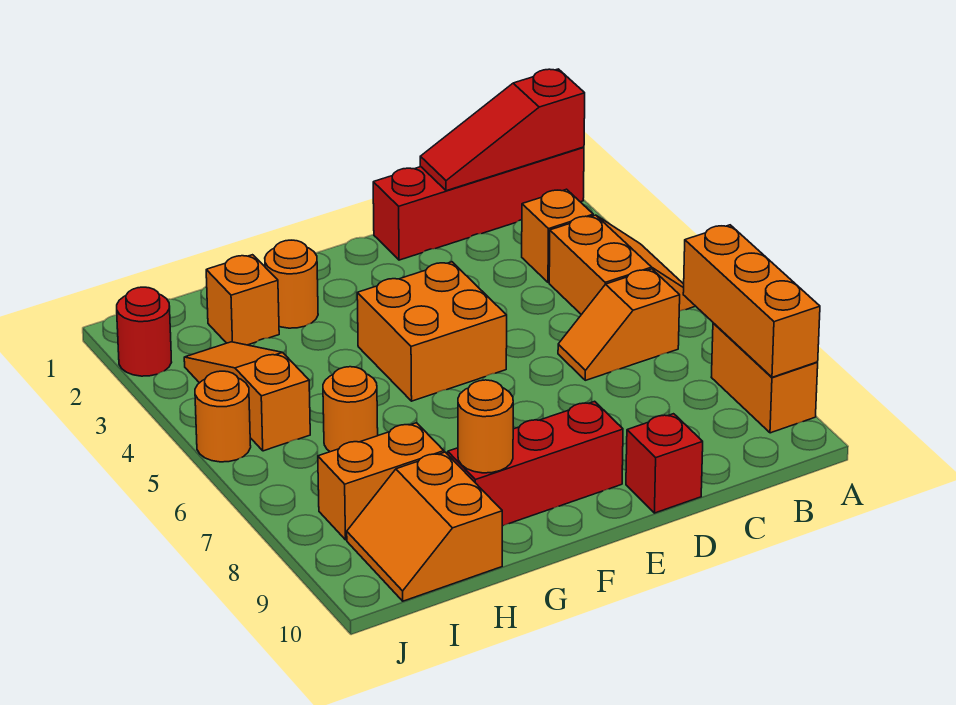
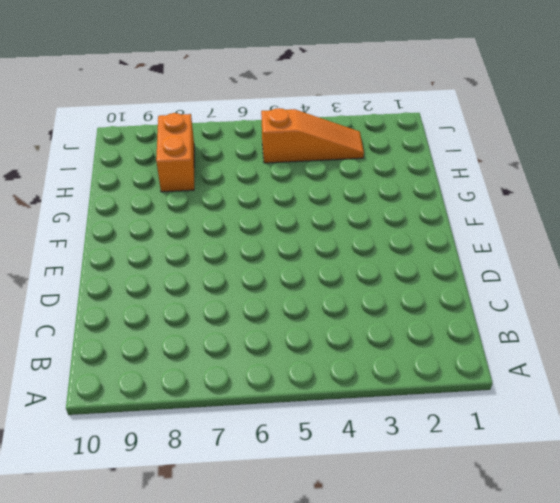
none -> red 1x4 brick [373,147,584,260]
none -> orange 2x2 slope [549,215,695,315]
none -> orange 1x2 brick [711,323,818,433]

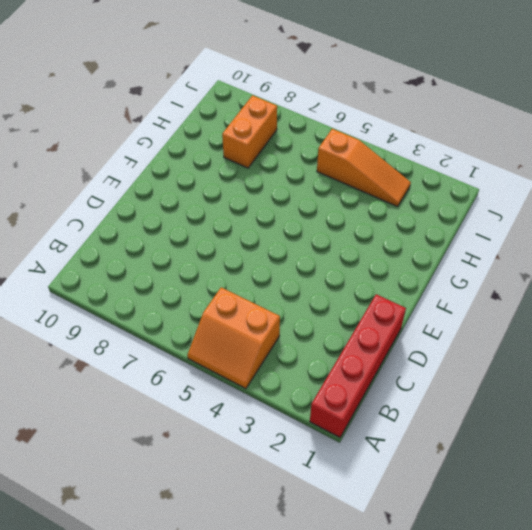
none -> orange 1x2 brick [711,323,818,433]
none -> orange 1x1 brick [522,189,593,283]
none -> orange 1x2 slope [558,269,680,380]

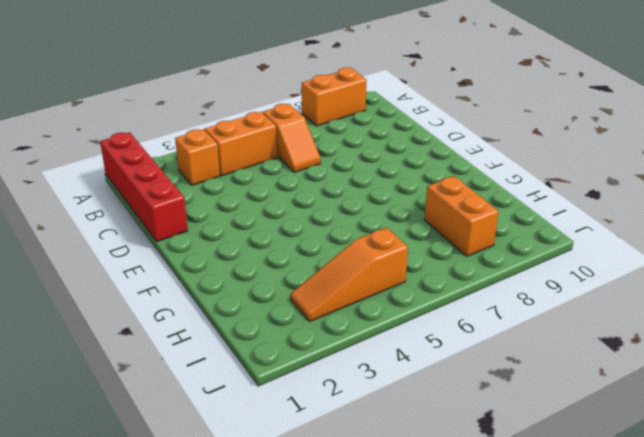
none -> red 1x1 brick [626,414,703,513]
none -> orange 2x2 brick [357,262,507,401]
none -> red 1x3 brick [448,401,623,526]

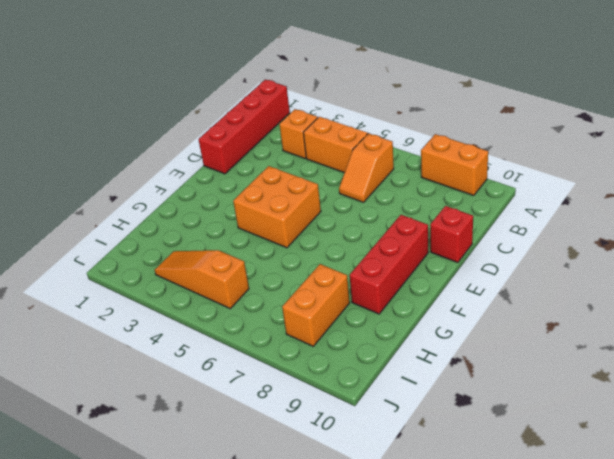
none -> orange 1x1 round brick [265,240,318,328]
none -> orange 1x1 brick [206,255,279,345]
none -> orange 1x1 round brick [323,367,378,452]

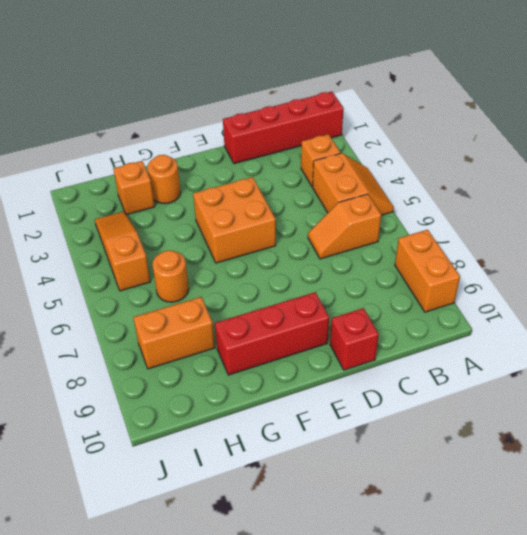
none -> orange 2x2 slope [347,452,502,601]
none -> red 1x1 round brick [117,287,172,376]
none -> orange 1x1 round brick [195,371,251,462]

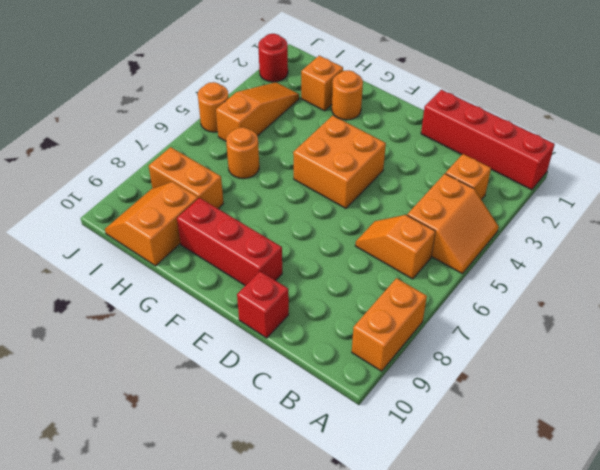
none -> red 1x3 slope [420,69,585,191]
none -> orange 1x3 brick [683,225,820,377]
none -> orange 1x1 round brick [458,380,513,473]

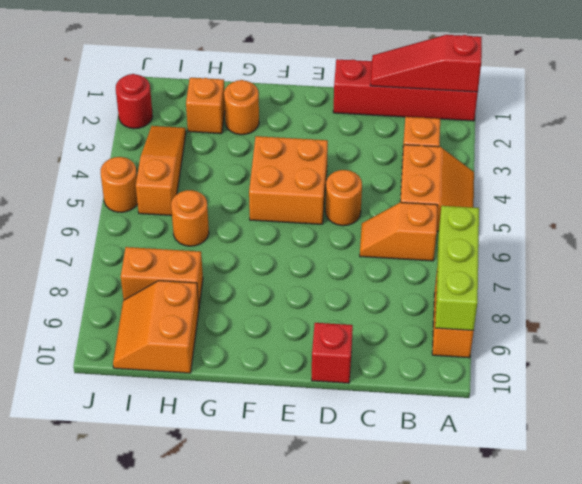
lime 1x3 brick [435,206,479,331] -> orange 1x3 brick [683,225,820,377]
orange 1x1 round brick [325,170,362,226] -> orange 1x1 round brick moved to [458,380,513,473]
none -> red 1x3 brick [448,401,623,526]

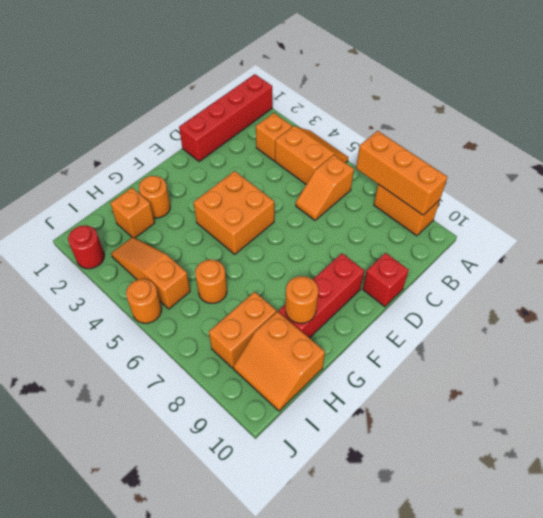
none -> red 1x3 slope [420,69,585,191]

